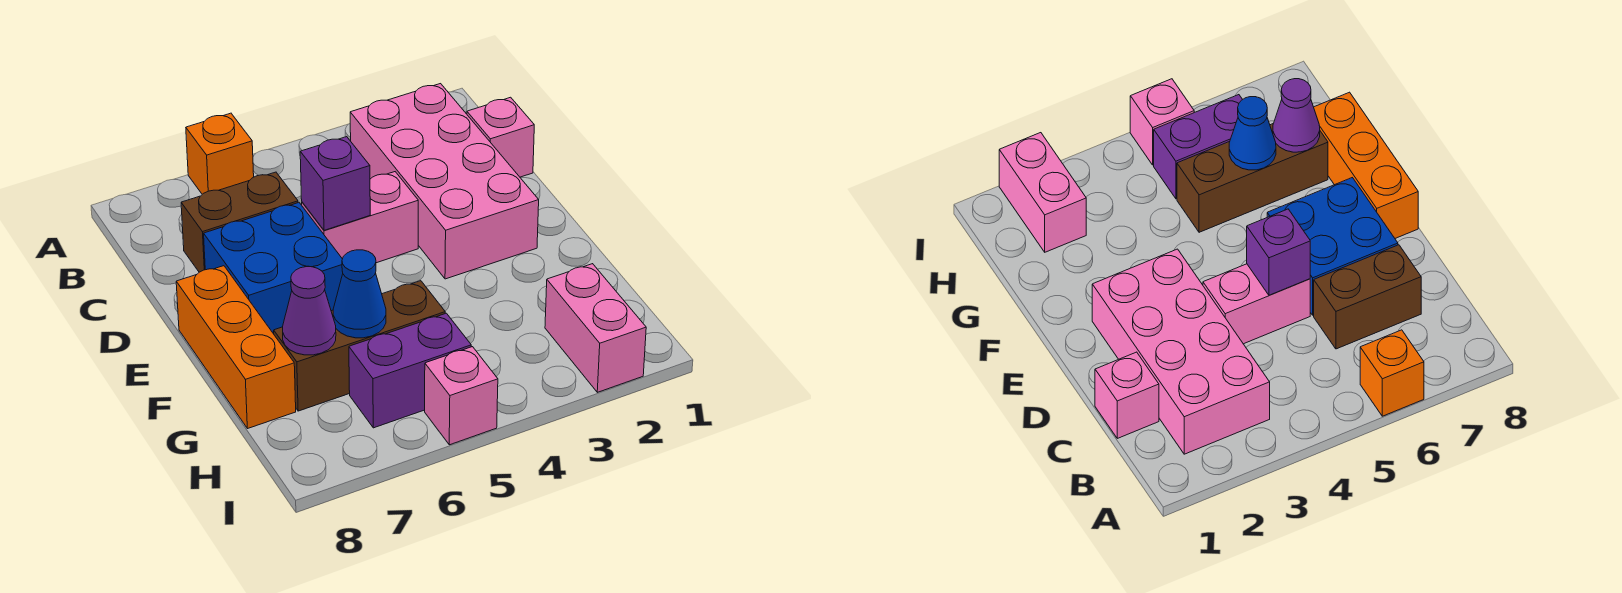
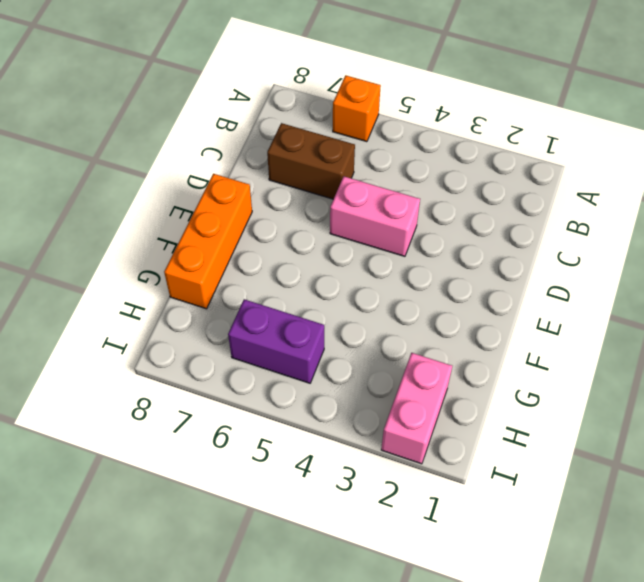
none -> pink 2x4 brick [350,84,539,279]
none -> pink 1x1 brick [467,97,534,177]
none -> blue 2x2 brick [204,203,343,334]

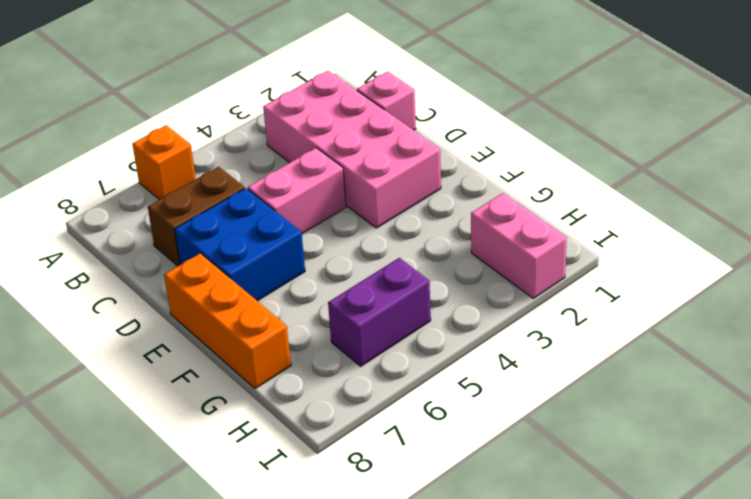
none -> brown 1x3 brick [274,281,445,411]
none -> pink 1x1 brick [425,347,498,445]
none -> purple 1x1 brick [300,137,370,230]

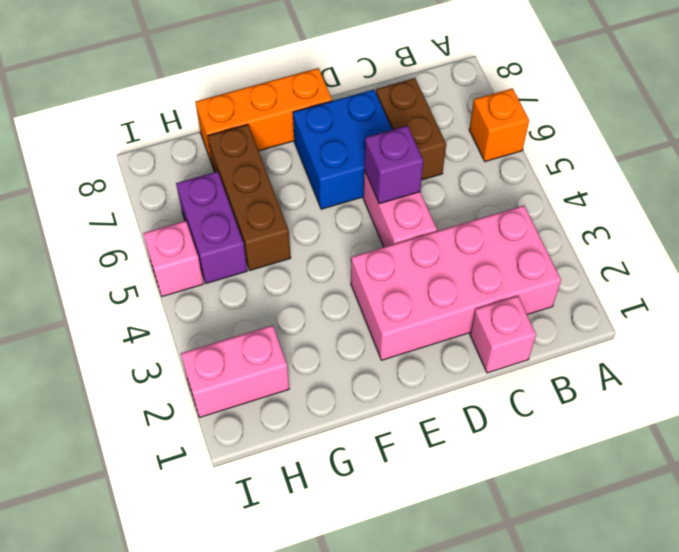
none -> blue 1x1 cone [333,250,386,338]
none -> purple 1x1 cone [283,267,336,355]

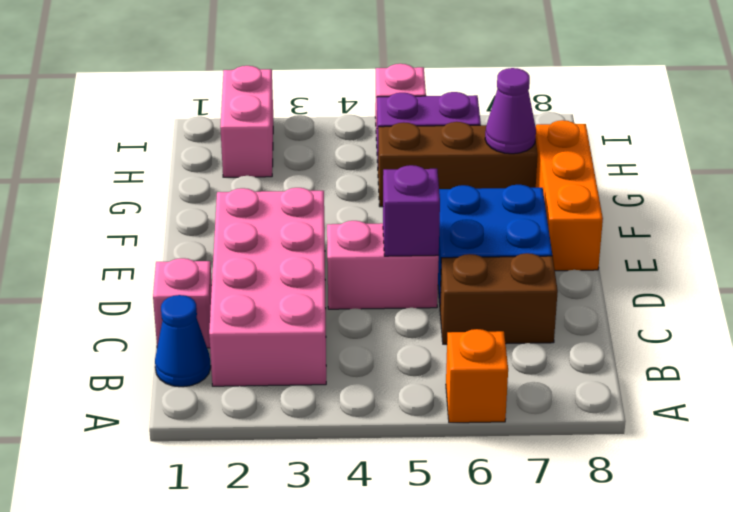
blue 1x1 cone [155,295,211,387] -> blue 1x1 cone moved to [333,250,386,338]

